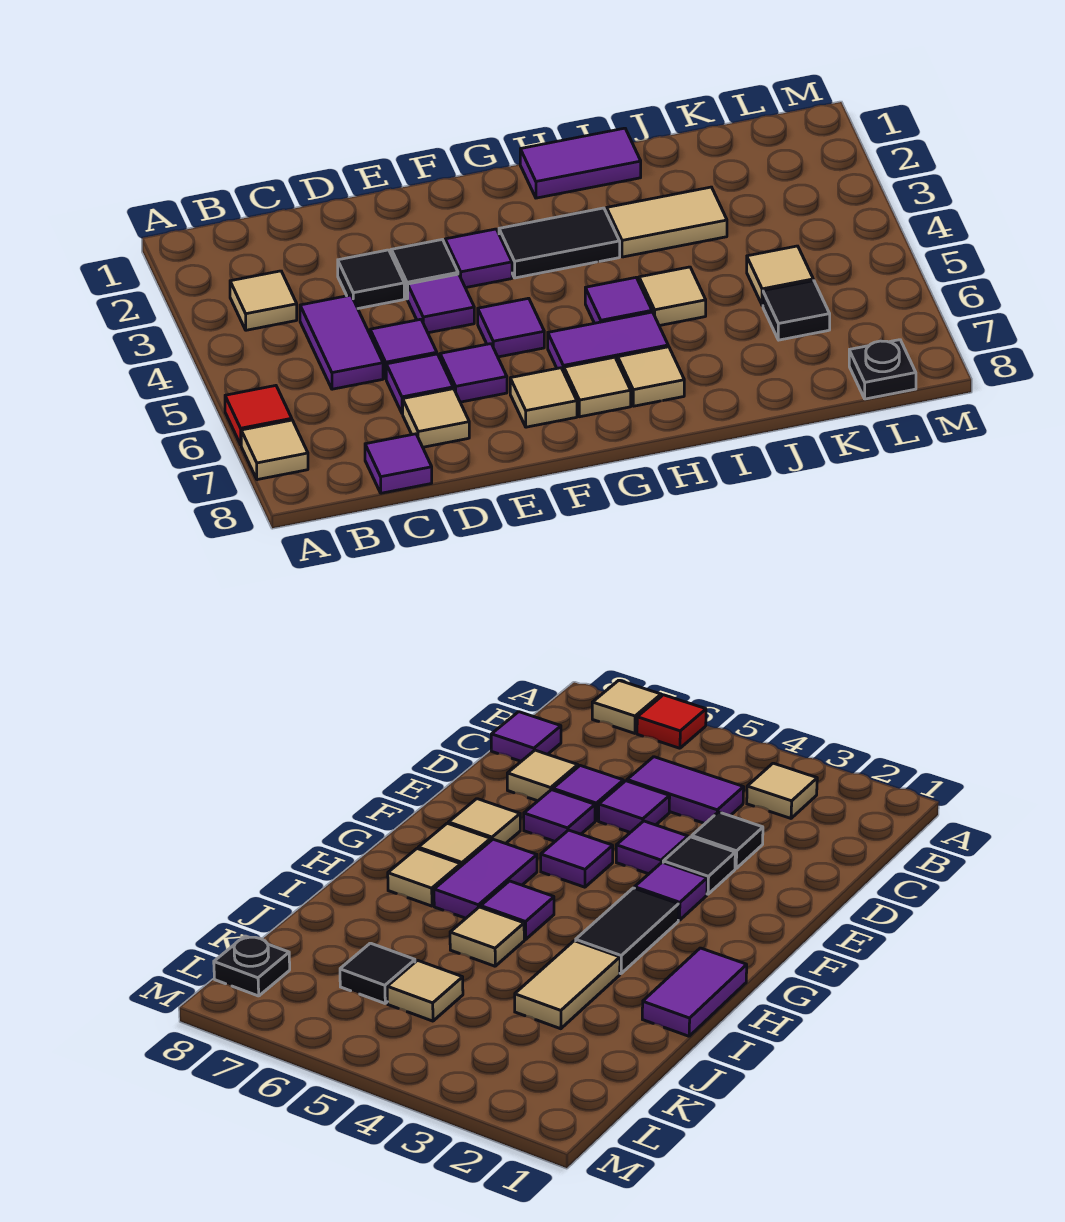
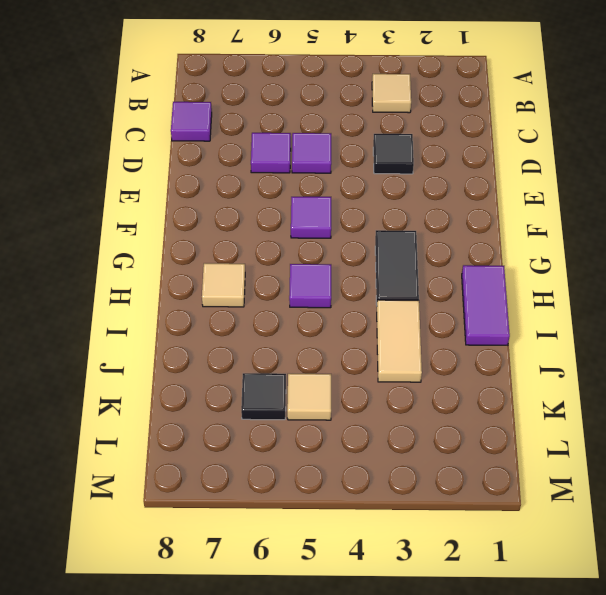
none -> red 1x1 tile [225,386,292,445]
none -> tan 1x1 tile [241,420,308,480]
none -> purple 1x2 tile [300,295,383,389]

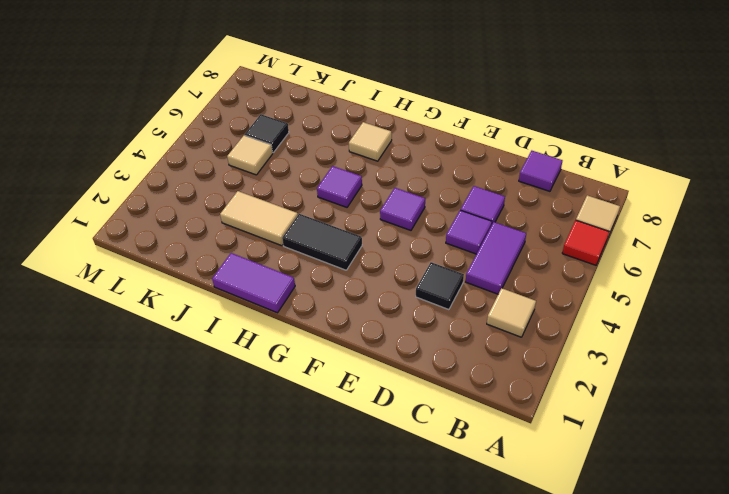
none -> tan 1x1 tile [403,389,469,447]
none -> black 1x1 tile [391,240,458,299]
none -> purple 1x1 tile [408,274,474,333]

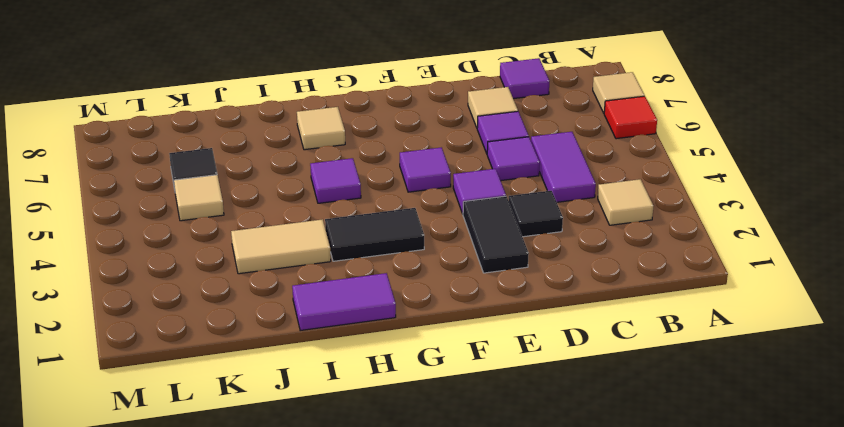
black 1x2 tile [463,196,529,273] -> black 1x1 tile [391,240,458,299]
none -> purple 1x1 tile [440,344,507,402]
none -> purple 1x1 tile [445,229,512,288]
none -> tan 1x1 tile [510,368,577,427]

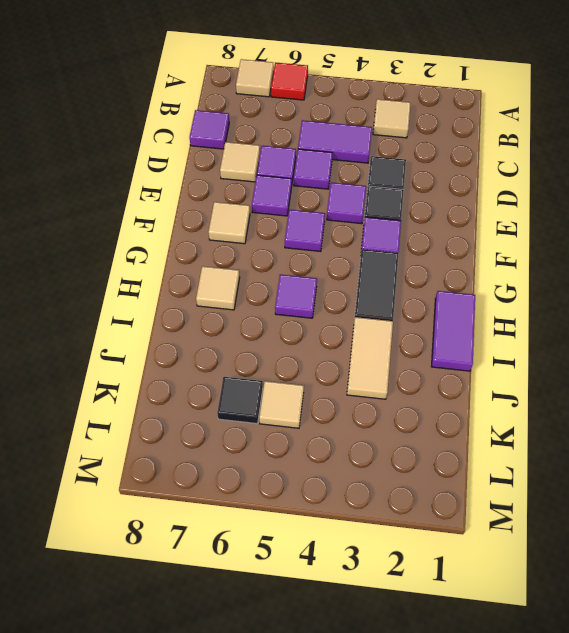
none -> purple 1x2 tile [548,312,668,372]
none -> tan 1x1 tile [564,357,631,417]
none -> tan 1x1 tile [639,267,706,326]

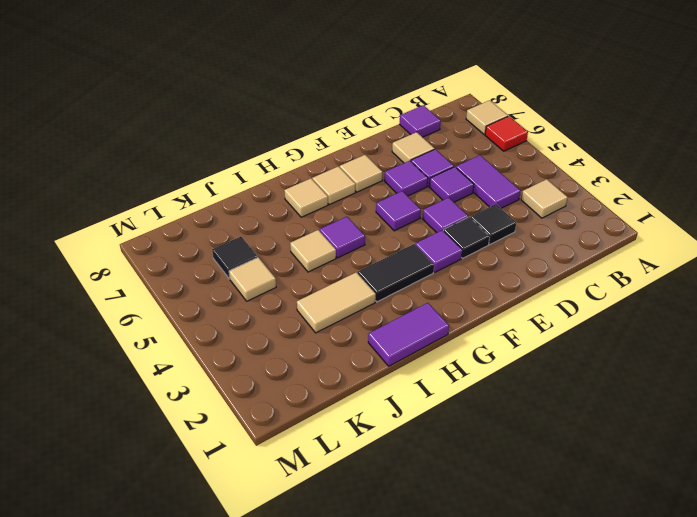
none -> purple 1x2 tile [548,312,668,372]
none -> black 1x1 plate [849,340,916,399]

